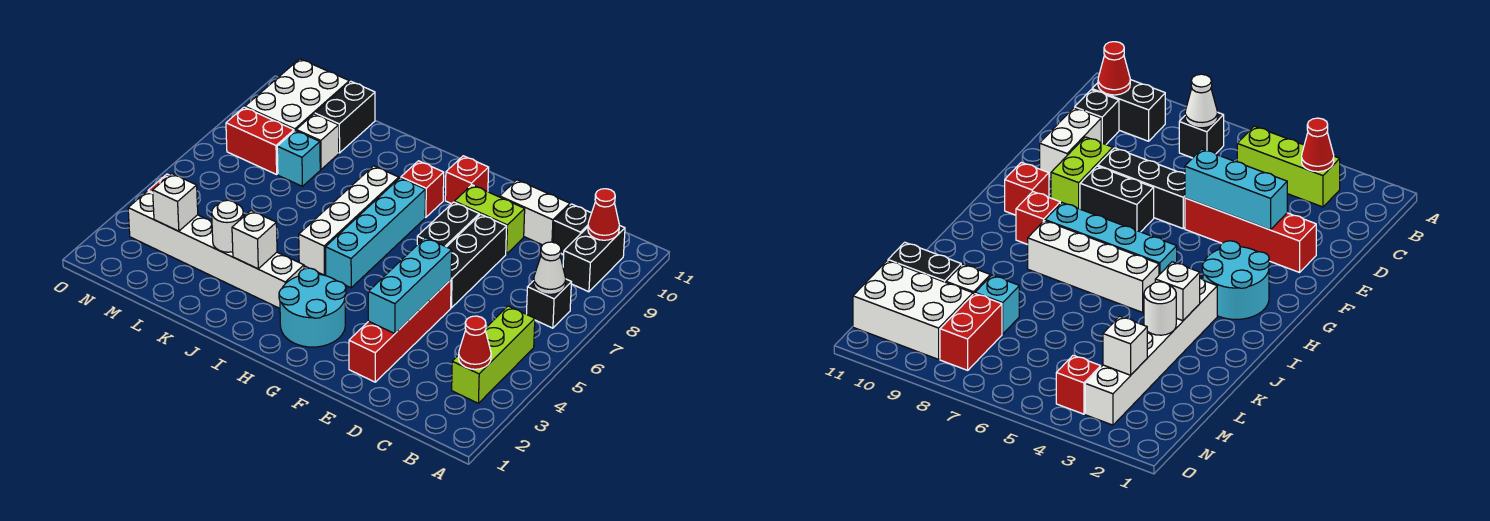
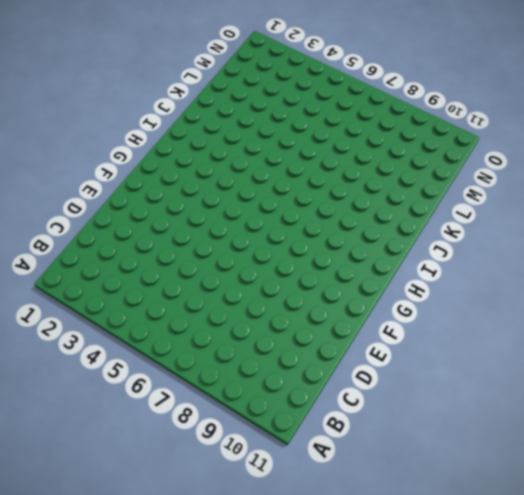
none -> lime 1x3 brick [452,306,535,403]
none -> black 1x1 brick [527,279,571,328]
none -> black 1x2 brick [563,225,625,292]

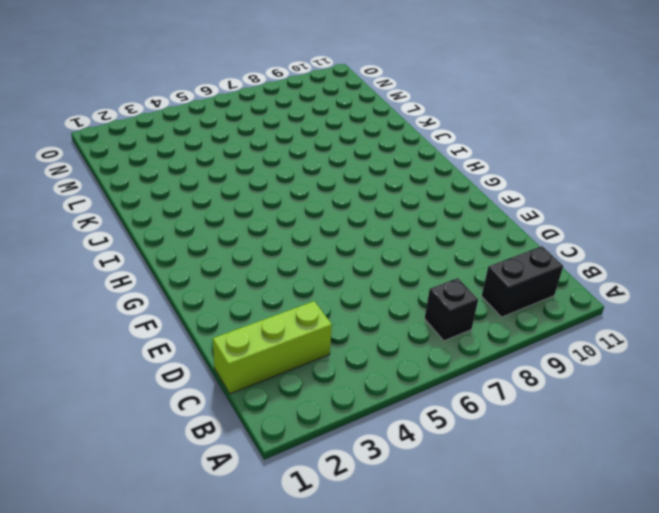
lime 1x3 brick [213,301,332,394] -> lime 1x3 brick moved to [452,306,535,403]
none -> black 1x1 brick [553,204,591,254]
none -> white 1x2 brick [500,180,570,245]
none -> red 1x4 brick [349,280,451,382]

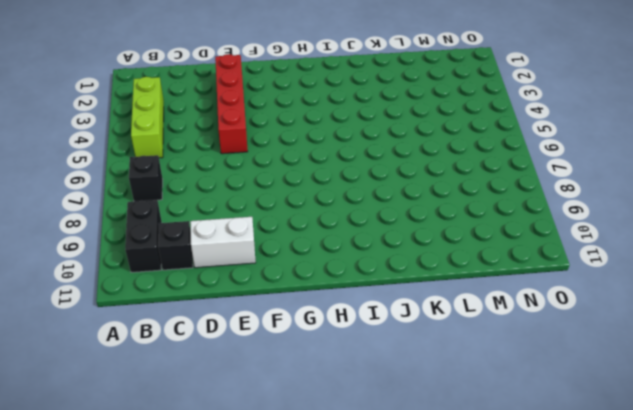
none -> black 1x3 brick [447,214,507,308]
none -> lime 1x2 brick [454,185,525,254]
none -> black 1x2 brick [417,202,479,247]

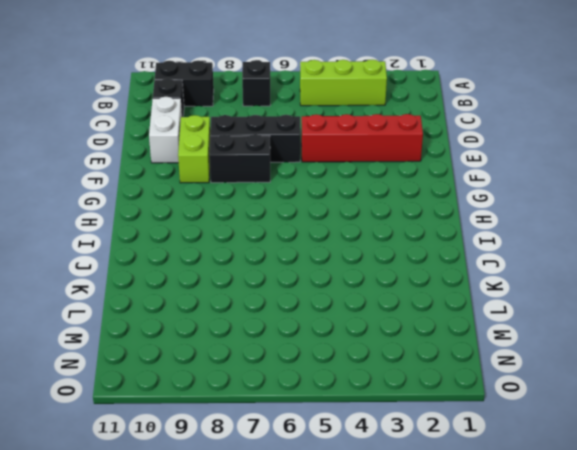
none -> cyan 2x2 round brick [279,268,346,347]
none -> red 1x1 brick [445,156,489,204]
none -> cyan 1x4 brick [325,178,425,288]

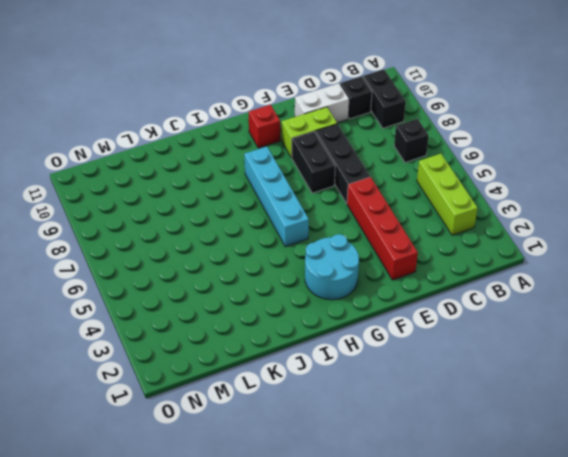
none -> red 1x1 brick [401,161,444,217]
none -> white 1x6 brick [128,191,304,308]
none -> white 1x4 brick [299,166,399,275]

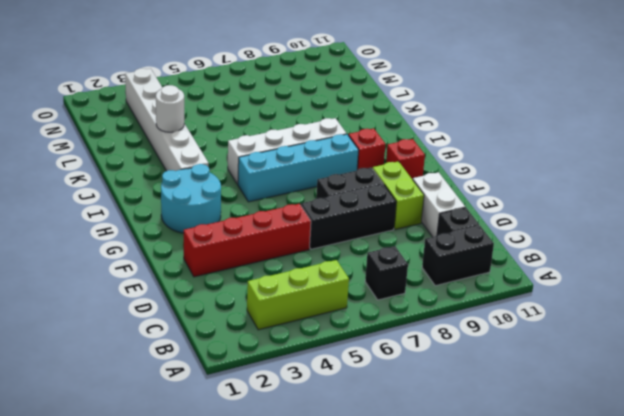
none -> cyan 1x1 brick [277,130,320,186]
none -> white 1x1 brick [296,114,339,169]
none -> black 1x2 brick [315,81,375,153]

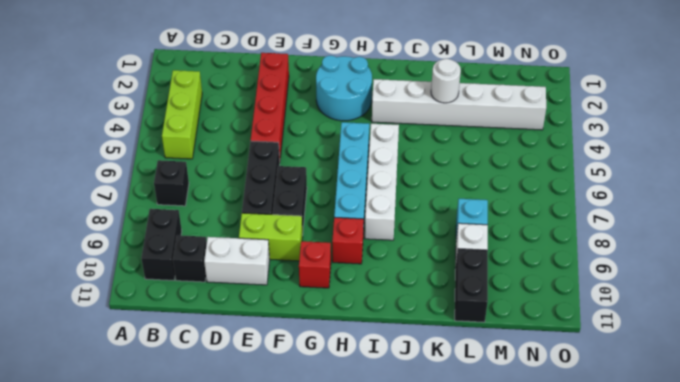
none -> red 1x2 brick [226,107,294,174]
none -> white 2x3 brick [245,59,349,131]
none -> red 1x1 brick [1056,355,1101,414]

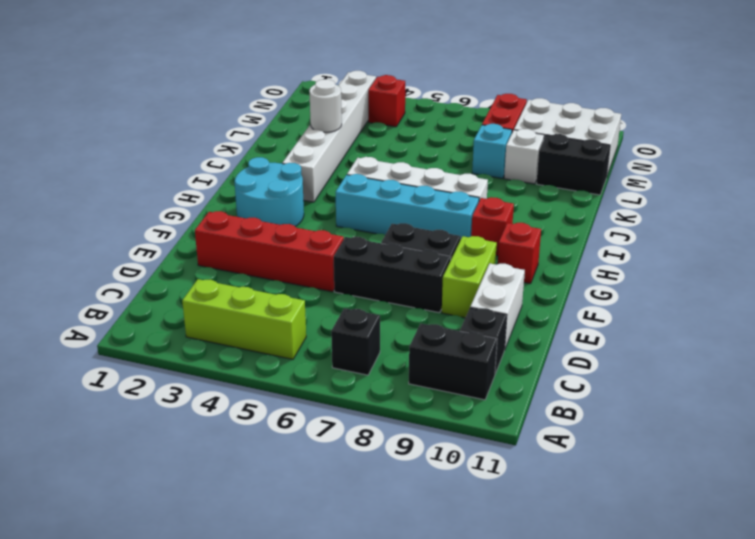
none -> red 1x1 cone [459,316,491,369]
none -> white 1x1 cone [534,242,566,294]
none -> red 1x1 cone [588,189,619,240]

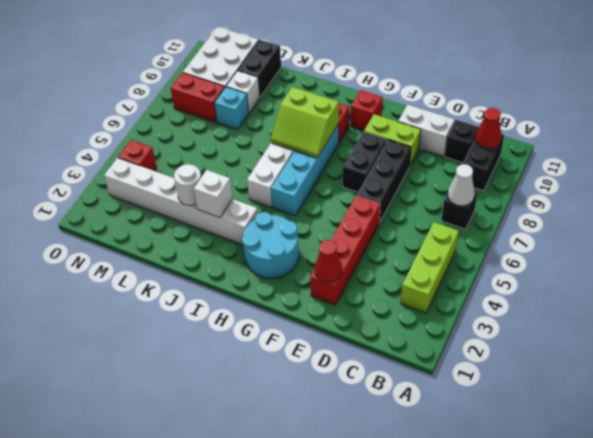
red 1x1 cone [315,240,342,282] -> red 1x1 cone moved to [459,316,491,369]
lime 2x2 slope [271,87,339,158] -> none
none -> cyan 1x3 brick [368,238,452,334]
none -> white 1x1 brick [153,173,198,231]

